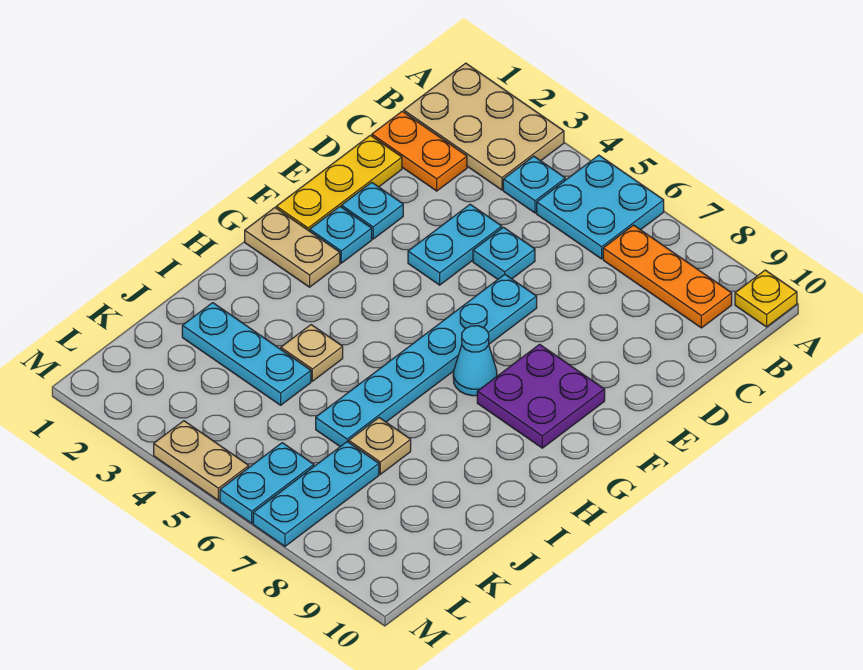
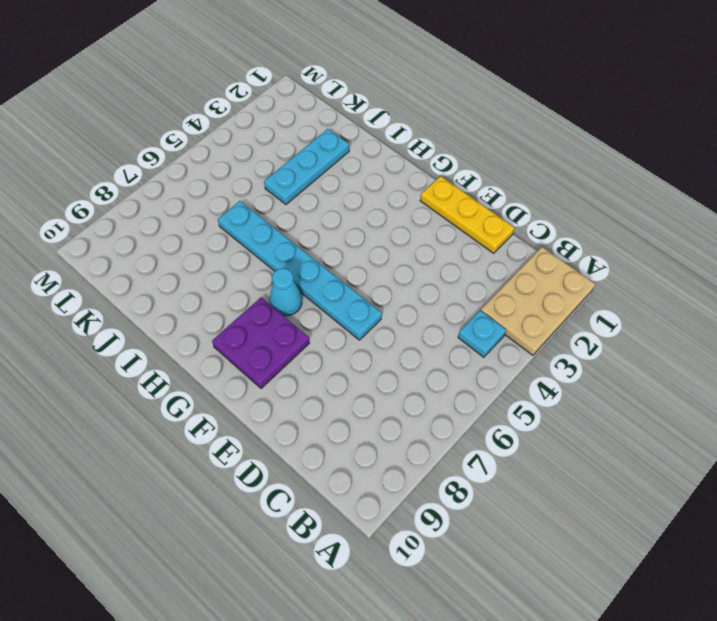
none -> cyan 2x2 plate [537,155,664,259]
none -> yellow 1x1 plate [735,270,797,327]
none -> orange 1x3 plate [603,225,732,328]

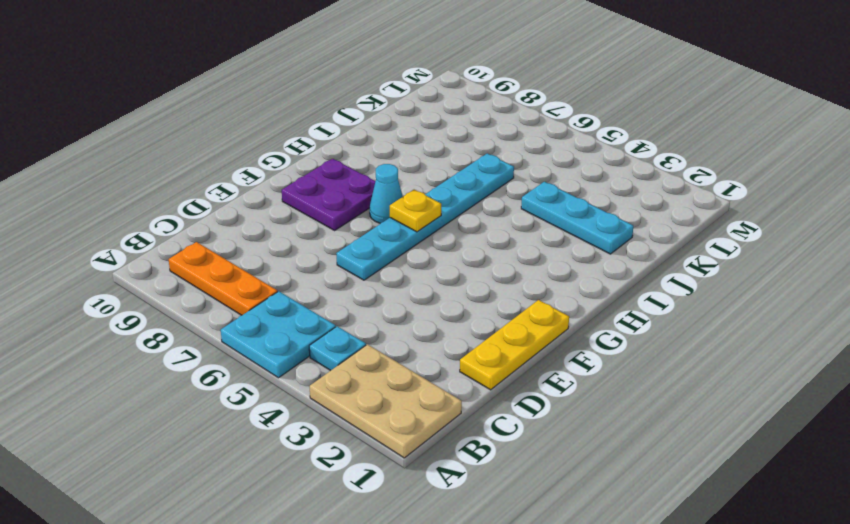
yellow 1x1 plate [390,190,441,232] -> yellow 1x1 plate moved to [735,270,797,327]
none -> orange 1x2 plate [372,111,467,191]
none -> cyan 1x2 plate [408,204,502,285]
none -> cyan 1x1 plate [473,227,535,279]

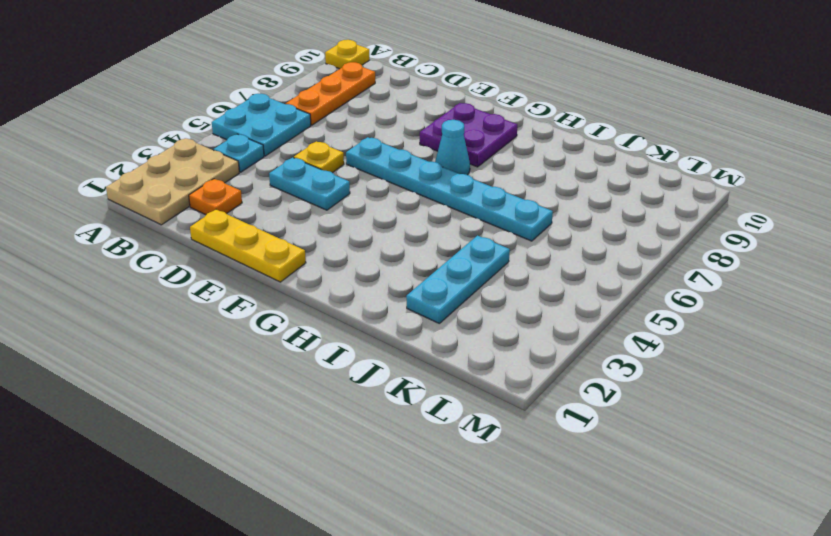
orange 1x1 plate [189,179,242,215] -> orange 1x2 plate [372,111,467,191]
yellow 1x1 plate [294,141,344,173] -> cyan 1x1 plate [473,227,535,279]
none -> cyan 1x1 plate [342,182,403,239]
none -> cyan 1x1 plate [310,207,372,263]
none -> tan 1x2 plate [245,208,340,287]

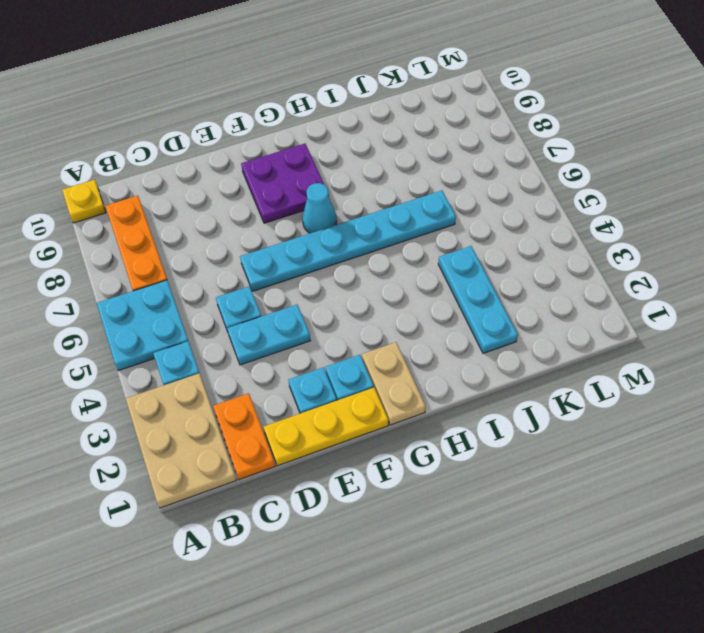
none -> tan 1x1 plate [281,325,343,381]
none -> tan 1x1 plate [349,418,411,474]
none -> cyan 1x3 plate [253,442,379,546]

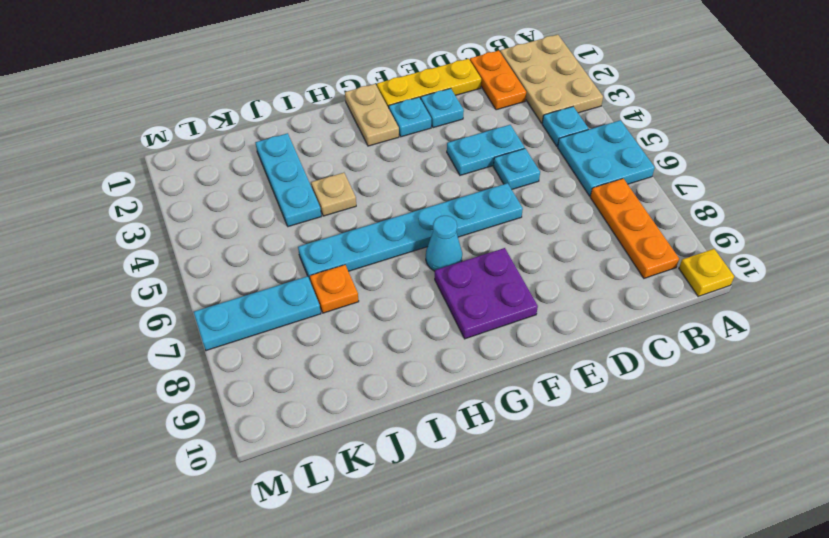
orange 1x1 plate [310,265,359,313] -> tan 1x1 plate [349,418,411,474]
none -> cyan 1x2 plate [220,443,314,523]
none -> tan 1x2 plate [154,421,249,500]

